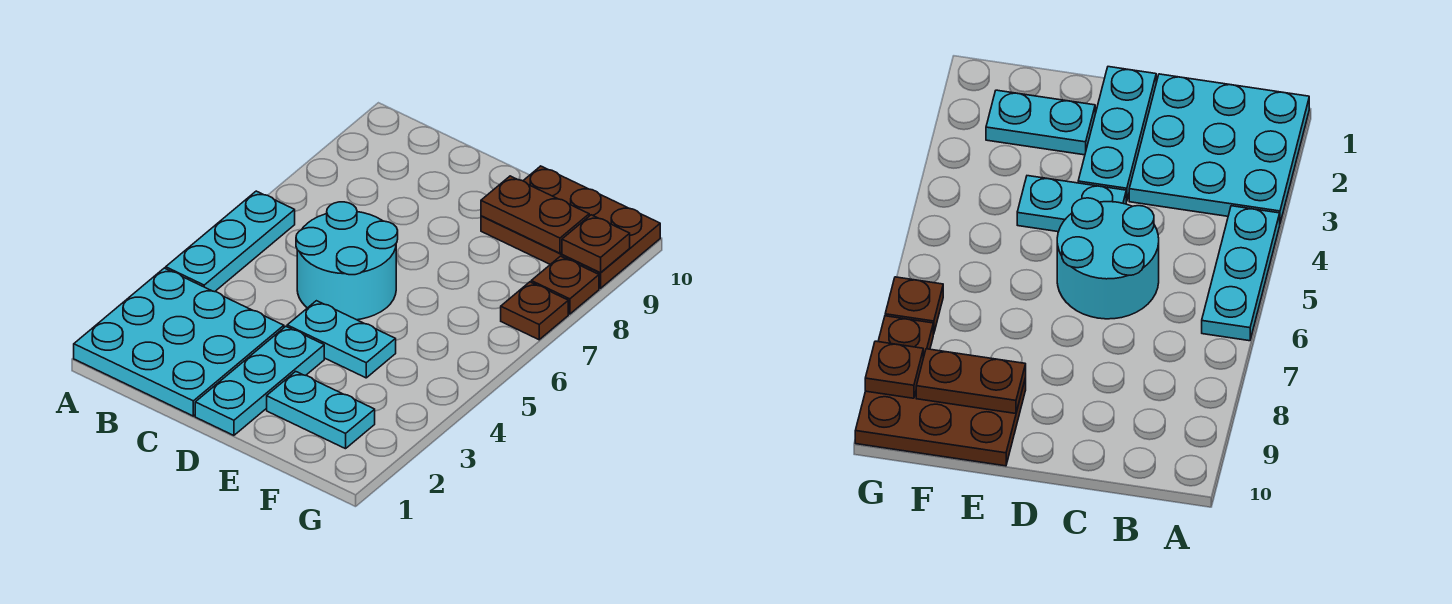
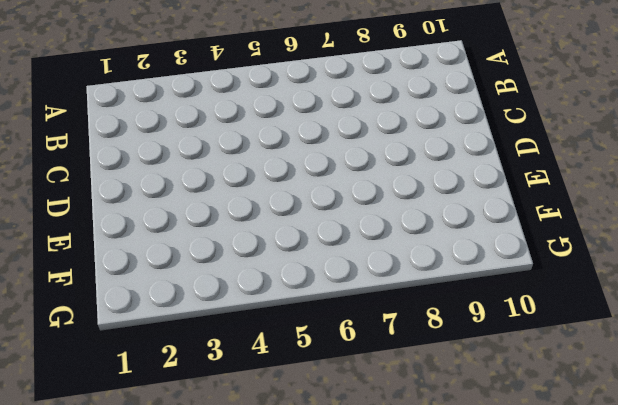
none -> cyan 3x3 plate [74,268,284,416]
none -> cyan 1x3 plate [166,191,295,292]

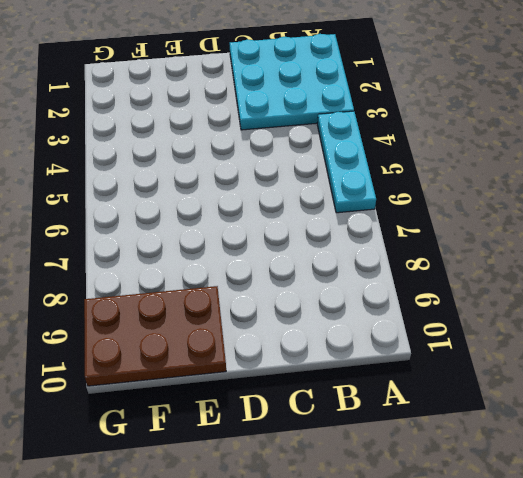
none -> cyan 2x2 round brick [296,202,398,320]
none -> cyan 1x3 plate [195,326,324,435]

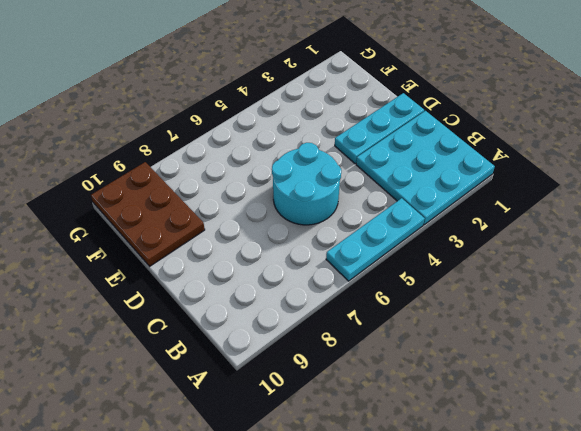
none -> cyan 1x2 plate [287,301,396,378]
none -> cyan 1x2 plate [267,371,375,449]

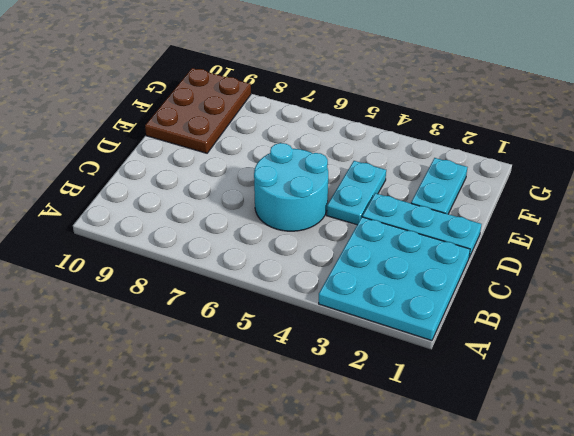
none -> cyan 1x3 plate [166,191,295,292]
none -> brown 1x1 plate [501,282,568,340]

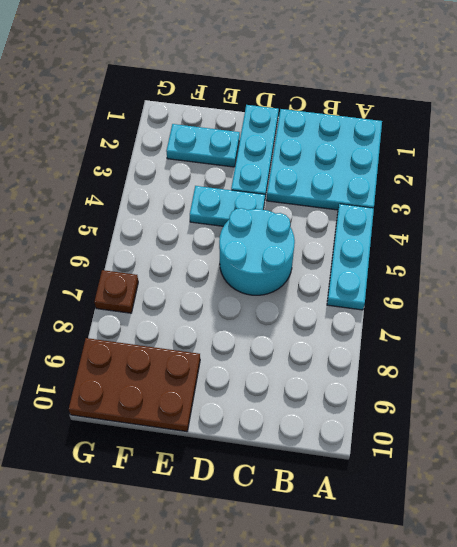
none -> brown 1x1 plate [531,256,599,314]
none -> brown 1x2 plate [481,176,589,253]

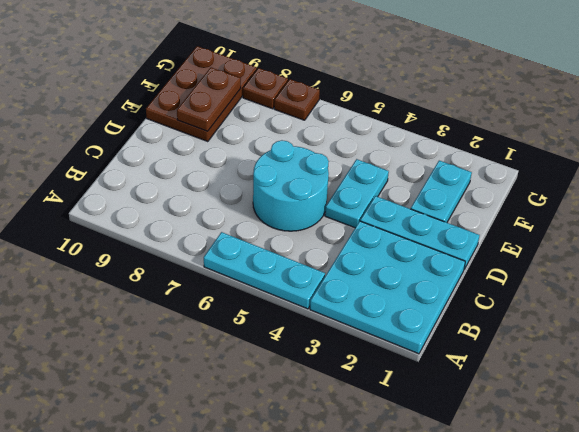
none -> brown 1x1 plate [562,215,630,273]

